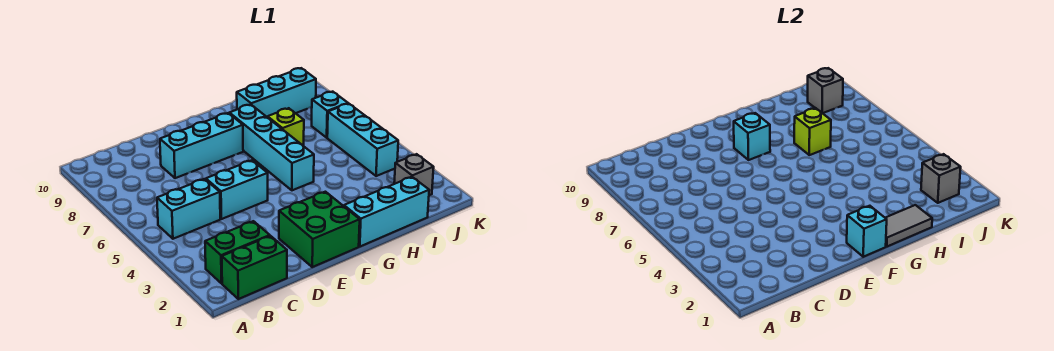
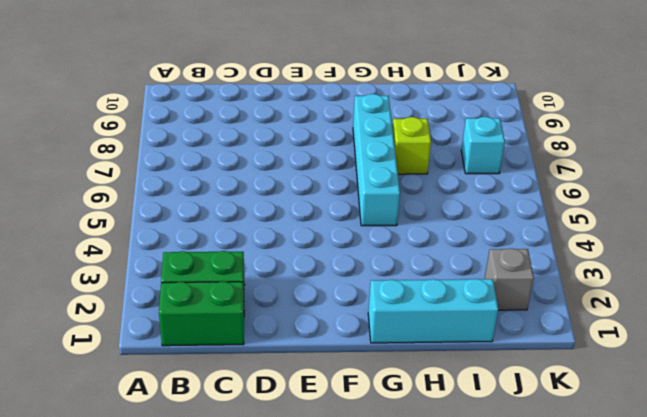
none -> cyan 1x2 brick [157,179,220,239]
none -> cyan 1x2 brick [206,160,268,219]
none -> cyan 1x3 brick [160,113,243,178]

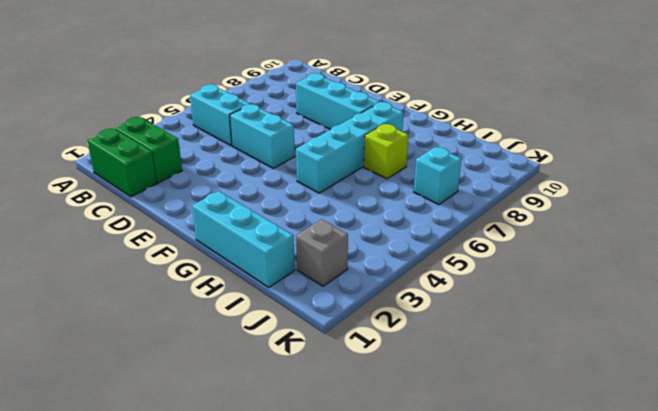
none -> green 2x2 brick [279,192,360,267]
none -> cyan 1x3 brick [237,68,316,117]
none -> cyan 1x3 brick [327,104,398,176]

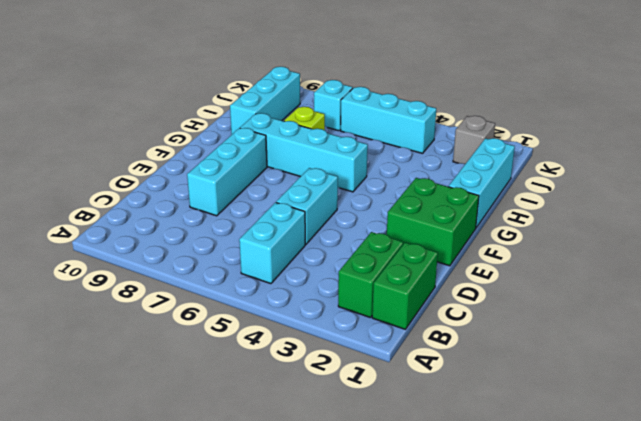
none -> cyan 1x1 brick [847,206,887,257]
none -> cyan 1x1 brick [734,113,770,160]
none -> grey 1x2 tile [886,205,932,247]

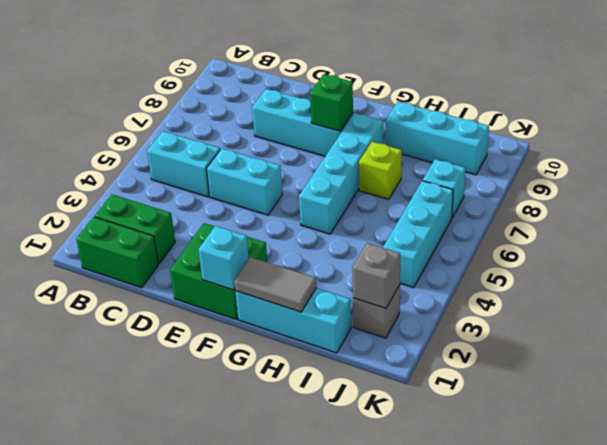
green 1x1 brick [310,74,353,131] -> cyan 1x1 brick [734,113,770,160]
none -> lime 1x1 brick [794,108,831,155]
none -> grey 1x1 brick [808,68,843,113]

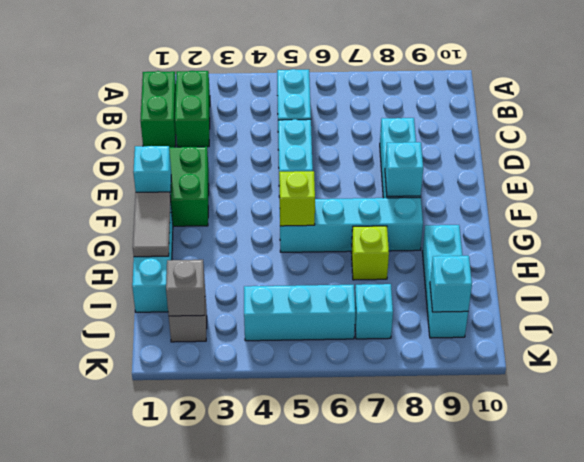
lime 1x1 brick [279,171,315,226] -> lime 1x1 brick moved to [794,108,831,155]
cyan 1x1 brick [430,256,472,312] -> grey 1x1 brick [808,68,843,113]

